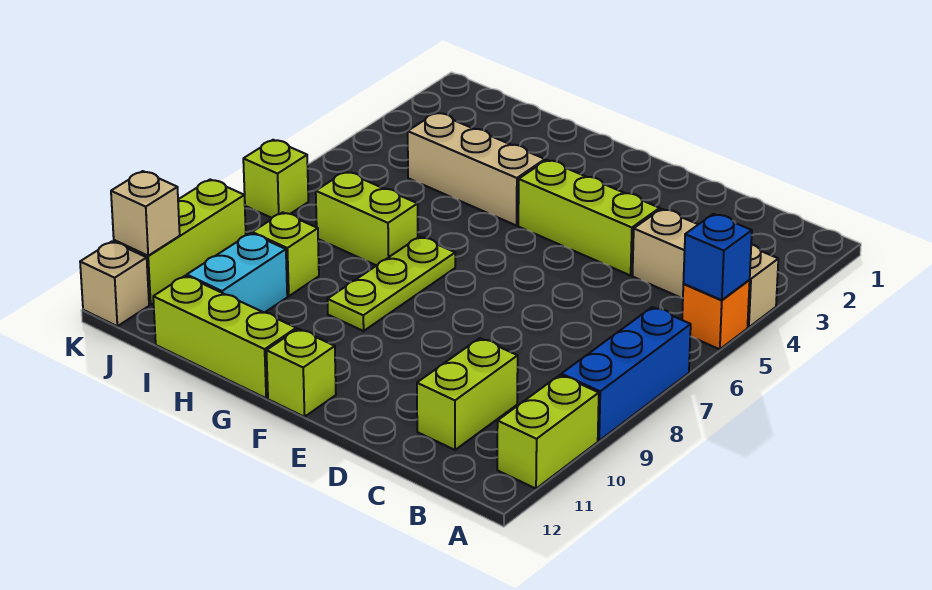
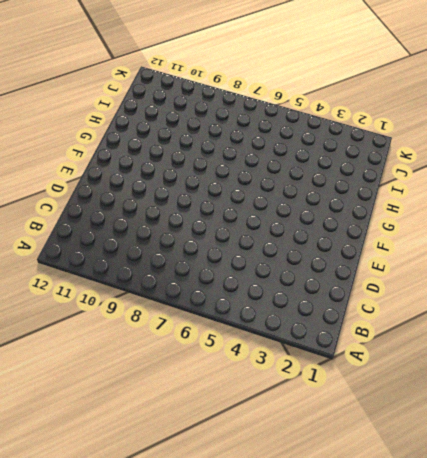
none -> tan 1x3 brick [632,209,778,327]
none -> orange 1x1 brick [682,280,750,349]
none -> blue 1x3 brick [561,307,691,441]

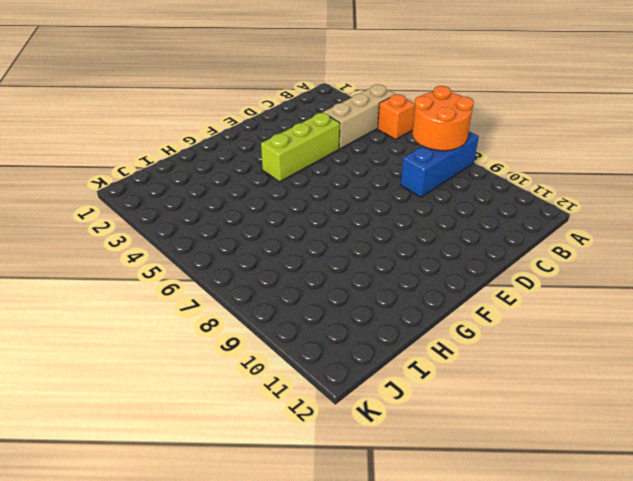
orange 2x2 round brick [412,86,474,151] -> none
blue 1x3 brick [401,131,479,197] -> blue 1x3 brick turned to [561,307,691,441]
none -> lime 1x2 brick [497,375,599,489]
none -> lime 1x2 brick [417,338,518,450]
none -> lime 1x1 brick [266,329,336,417]

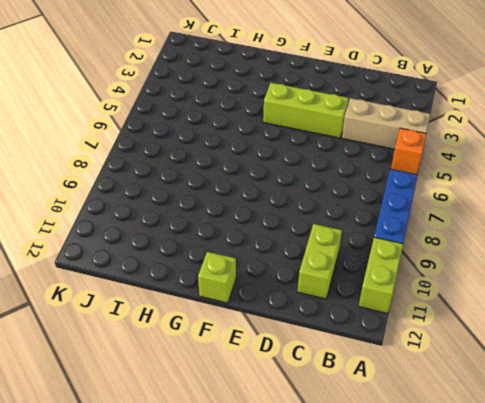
none -> tan 1x3 brick [408,113,545,226]
none -> lime 1x3 plate [327,237,455,331]
none -> lime 1x3 brick [153,276,296,398]

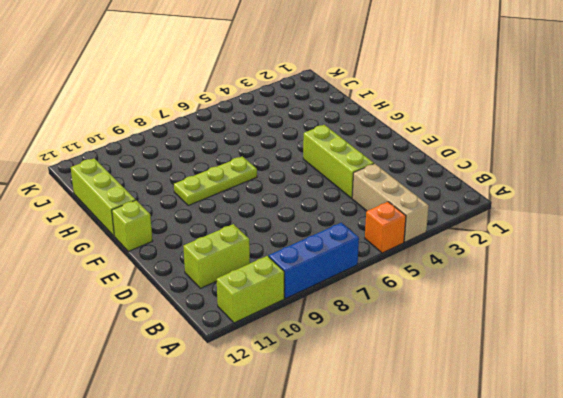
none -> tan 1x3 brick [408,113,545,226]
none -> lime 1x2 brick [316,172,418,266]
none -> lime 1x1 brick [252,212,319,296]

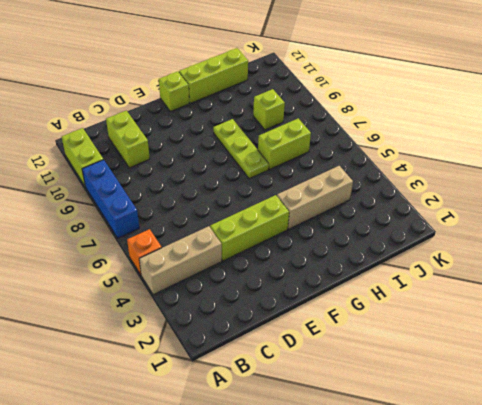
none -> cyan 1x2 brick [187,233,287,313]
none -> lime 1x1 brick [243,140,308,218]
none -> lime 1x3 brick [114,180,246,305]

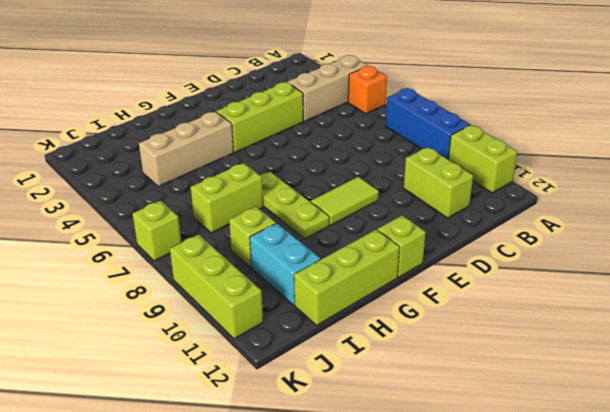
lime 1x2 tile [311,177,379,225] -> none
none -> tan 1x1 brick [80,241,149,326]
none -> blue 1x1 brick [683,214,752,300]
none -> tan 1x1 brick [111,171,180,256]

